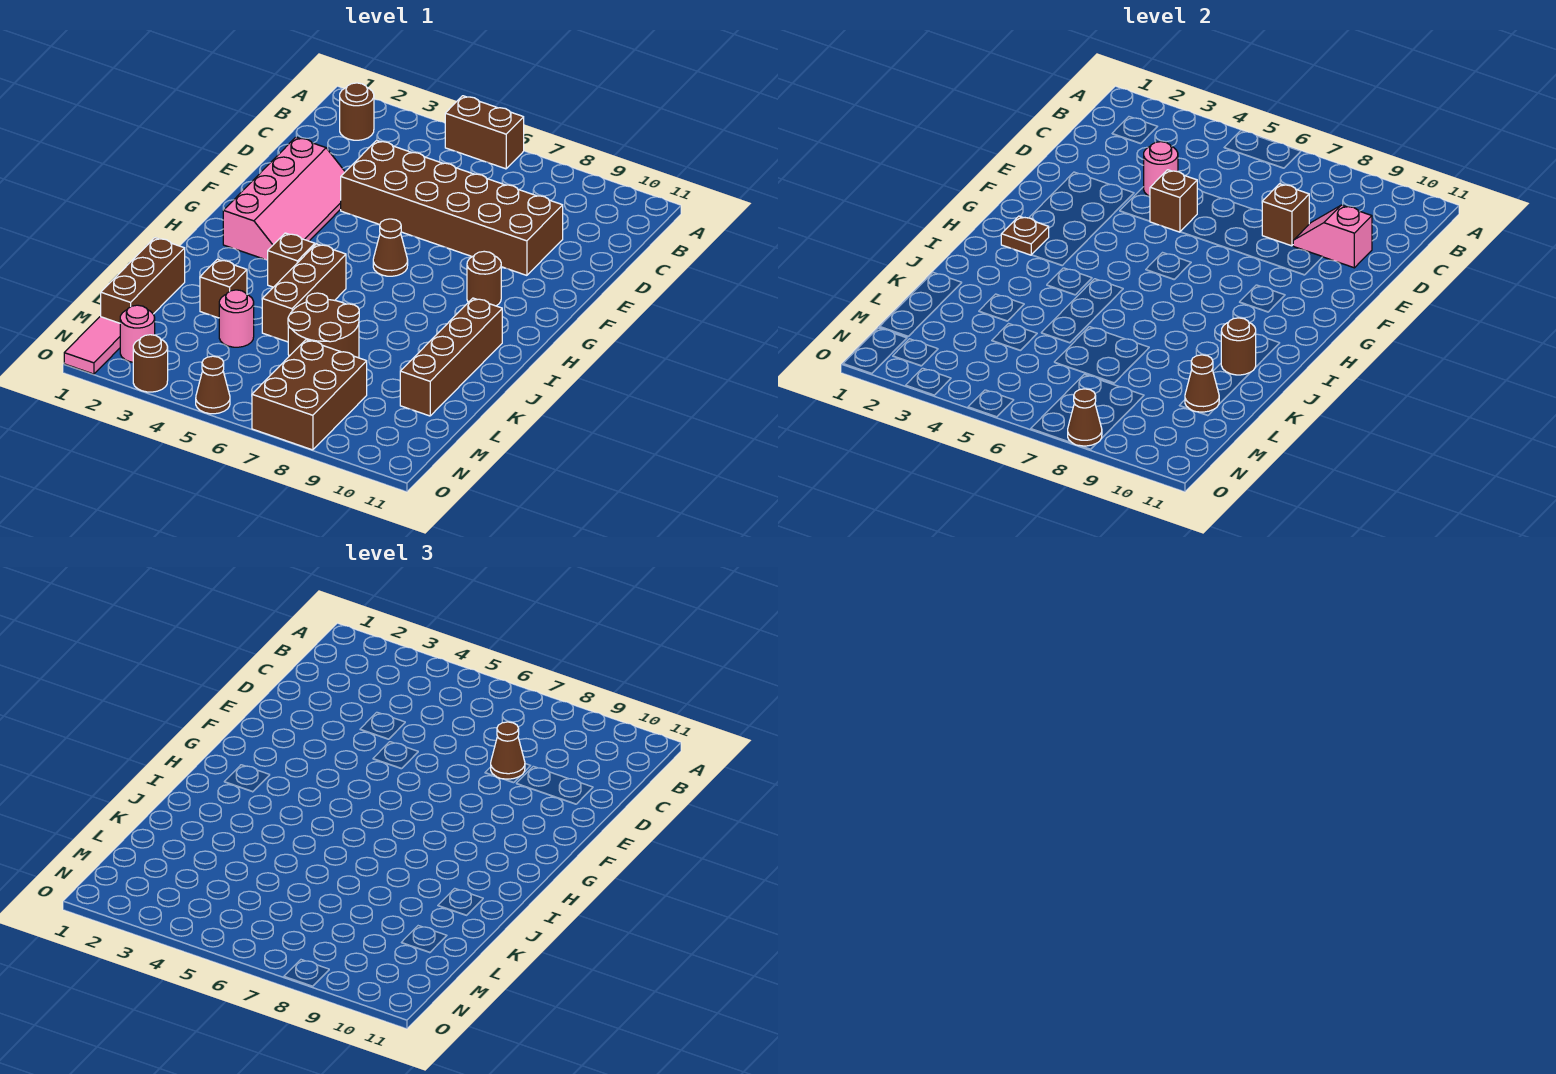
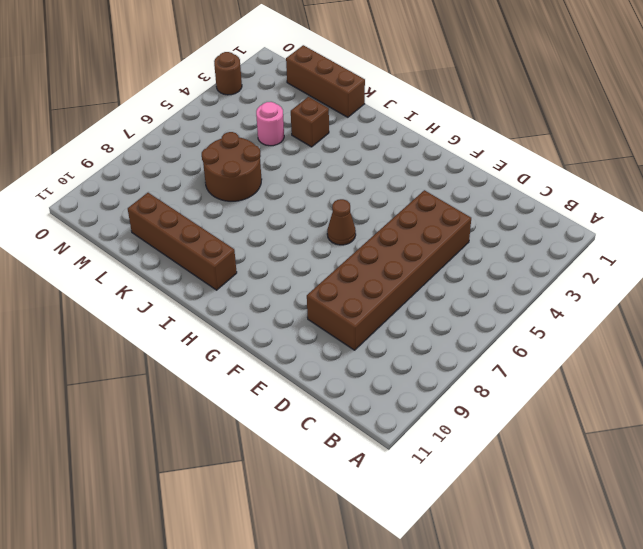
none -> brown 1x2 brick [445,96,524,169]
none -> brown 1x1 round brick [340,83,374,140]
none -> pink 2x4 slope [223,137,345,260]

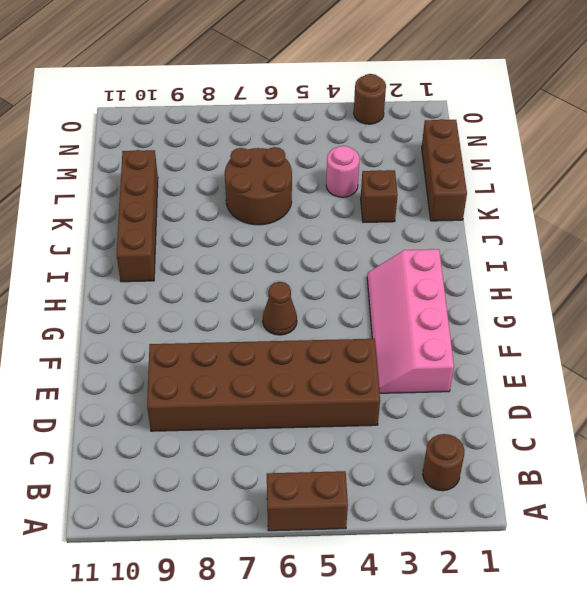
none -> brown 1x1 round brick [467,251,501,306]
none -> brown 1x1 brick [267,233,315,287]
none -> brown 1x3 brick [262,244,346,342]

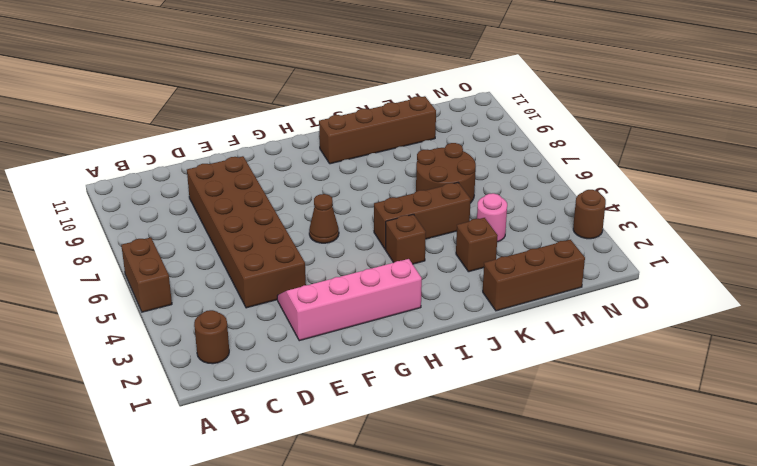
none -> brown 1x1 round brick [467,251,501,306]
none -> brown 2x3 brick [252,340,367,450]
none -> pink 1x2 tile [64,317,120,374]

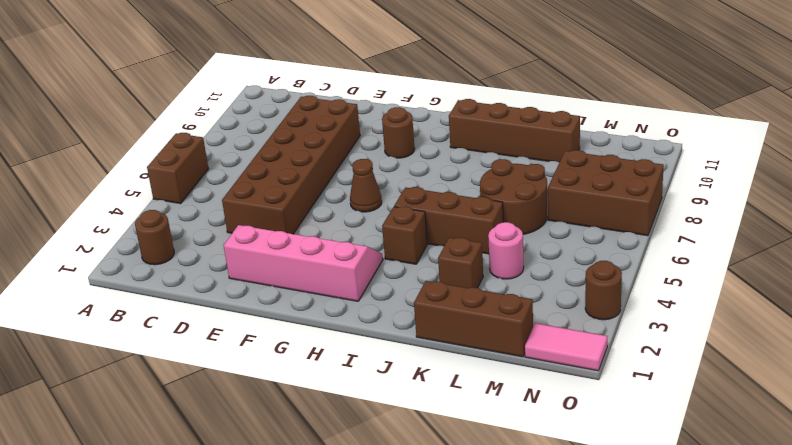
none -> pink 1x1 round brick [120,305,155,362]
none -> brown 1x1 cone [196,356,230,414]
none -> pink 1x1 round brick [1144,142,1178,196]

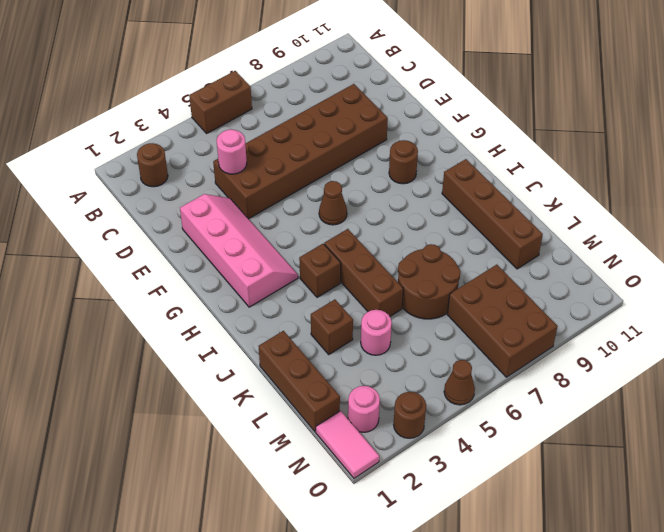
none -> brown 1x1 brick [1262,184,1309,246]
none -> pink 1x2 slope [1293,205,1372,268]
none -> brown 1x1 brick [1150,170,1197,232]

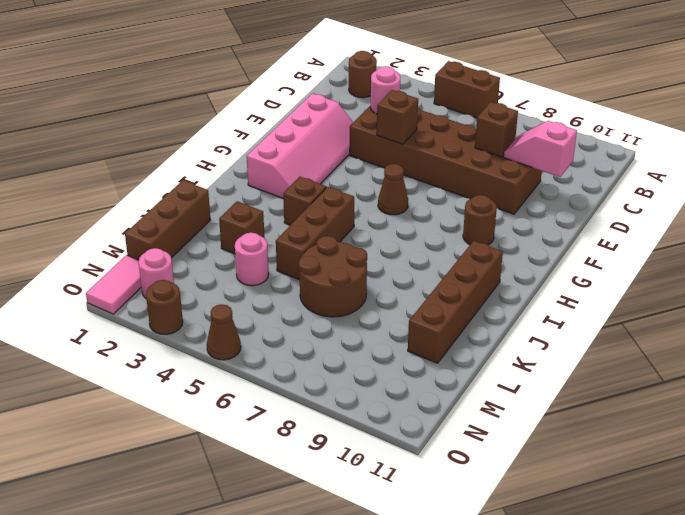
none -> brown 2x3 brick [252,340,367,450]
none -> brown 1x1 plate [1001,216,1049,255]
none -> brown 1x1 round brick [1221,318,1256,375]

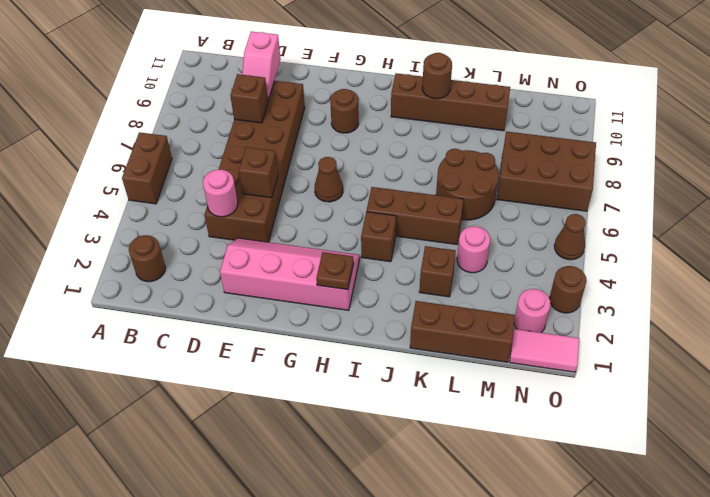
none -> brown 1x1 cone [1185,355,1219,412]
none -> brown 1x1 cone [1068,389,1102,446]
none -> brown 1x1 cone [491,722,525,779]

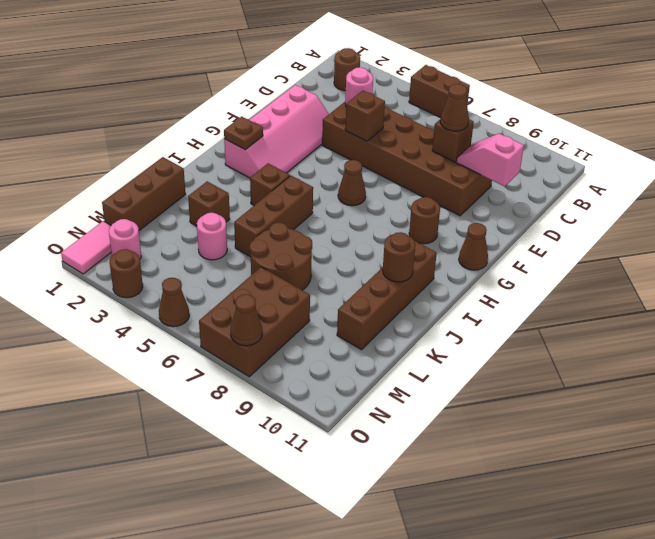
brown 1x1 cone [459,223,488,270] -> brown 1x1 cone moved to [1185,355,1219,412]

